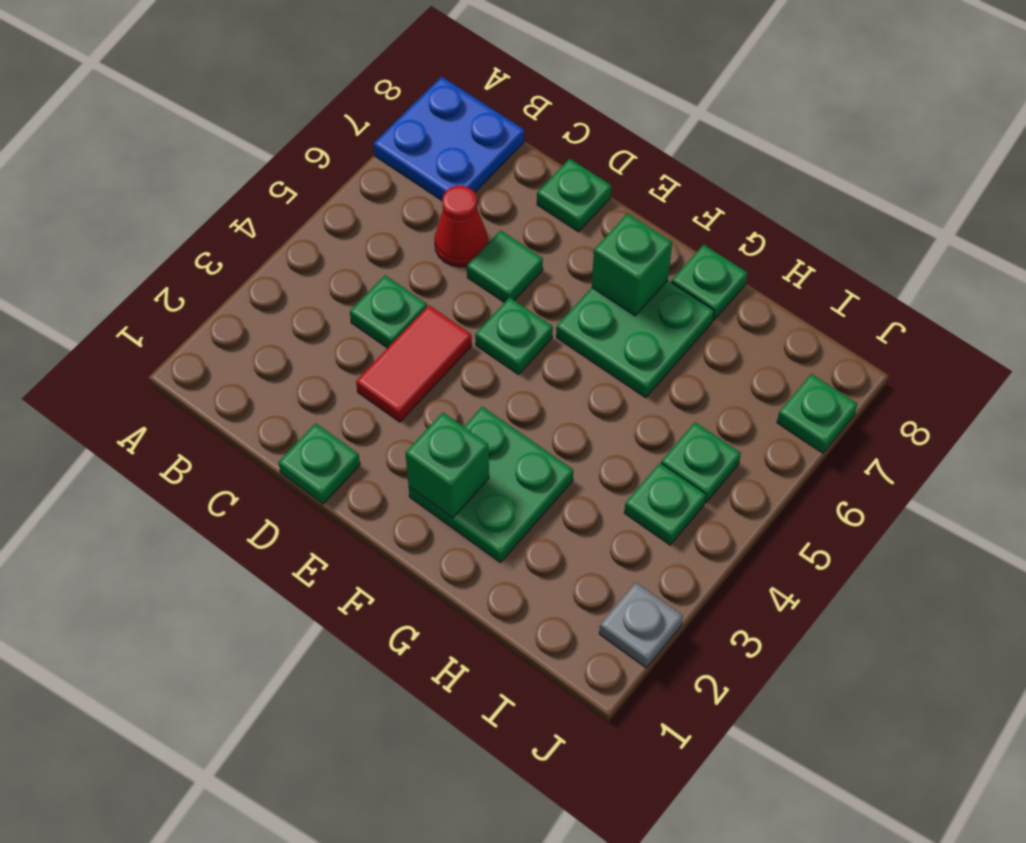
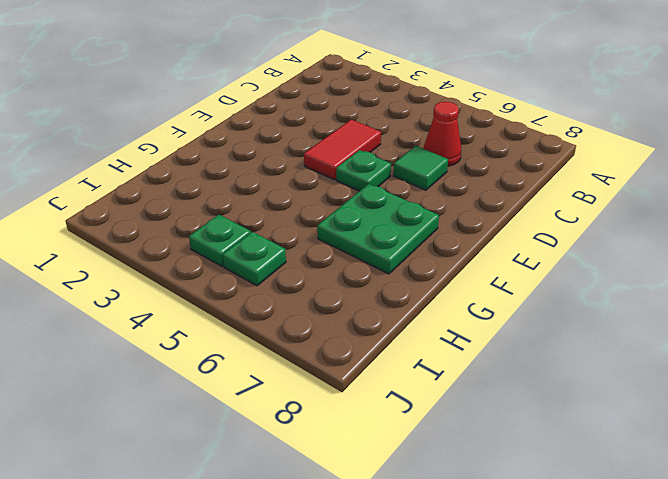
red 1x2 tile [304,119,381,180] -> red 1x2 tile turned to [356,305,472,422]
none -> blue 2x2 plate [374,77,524,200]
none -> green 1x1 plate [350,275,427,348]
none -> green 1x1 plate [278,423,360,504]

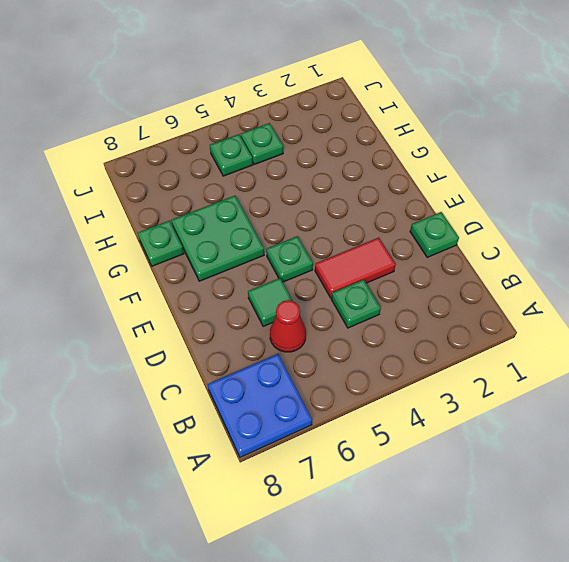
none -> green 1x1 plate [537,159,611,232]
none -> green 2x2 plate [409,407,573,563]
none -> grey 1x1 plate [599,582,683,668]

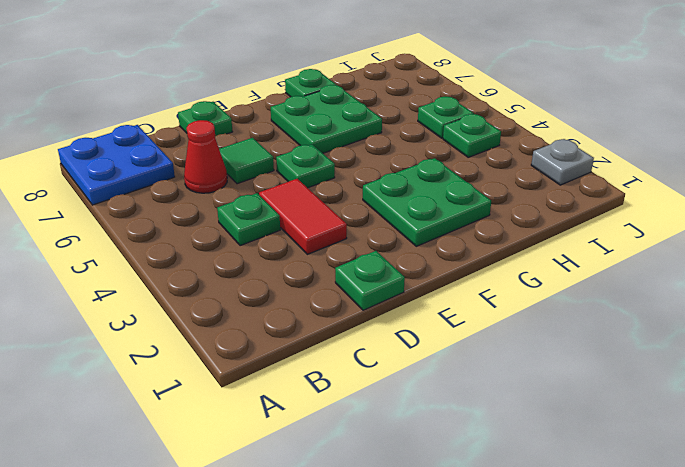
none -> green 1x1 plate [777,374,857,453]
none -> green 1x1 brick [406,412,489,518]
none -> green 1x1 brick [592,213,672,316]

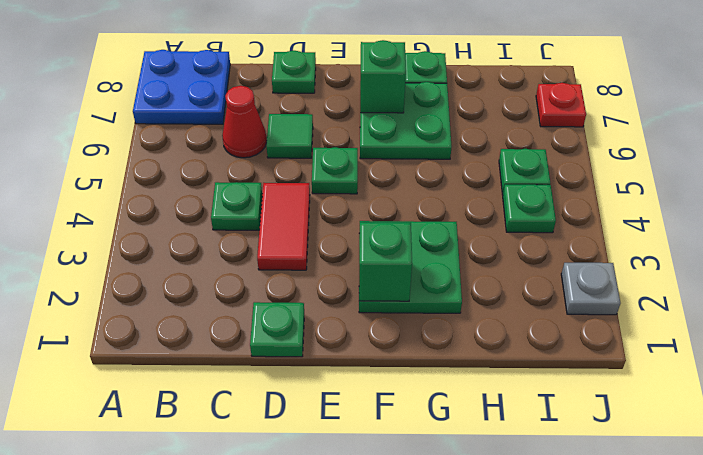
red 1x1 plate [536,83,586,127] -> green 1x1 plate [777,374,857,453]

